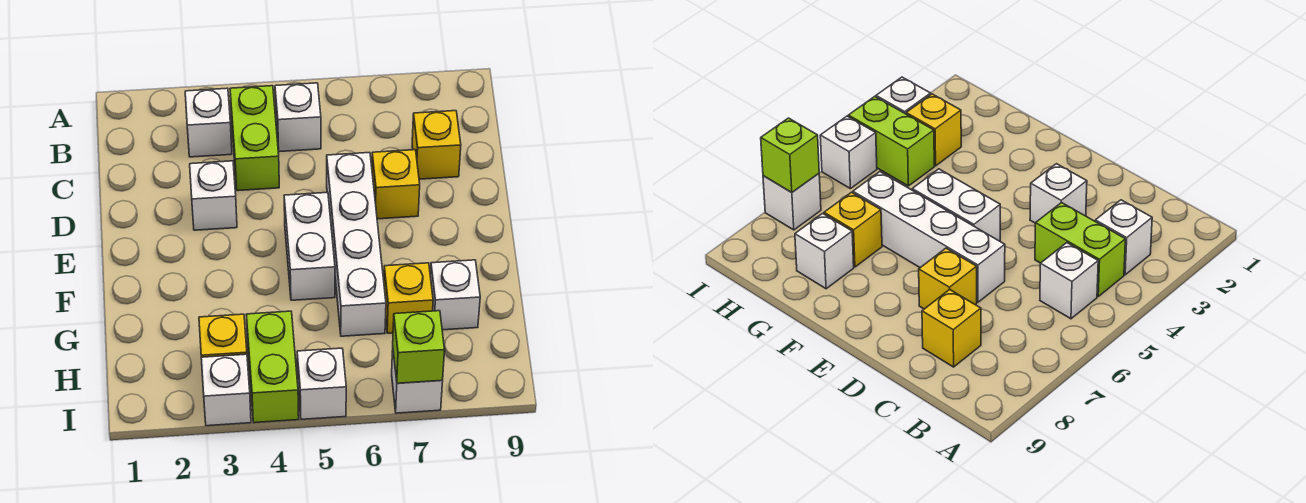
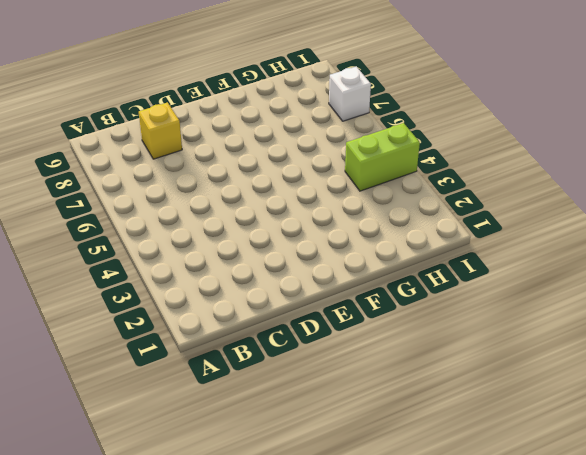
none -> white 1x1 brick [185,88,232,157]
none -> lime 1x2 brick [230,86,279,191]
none -> white 1x1 brick [275,83,321,152]

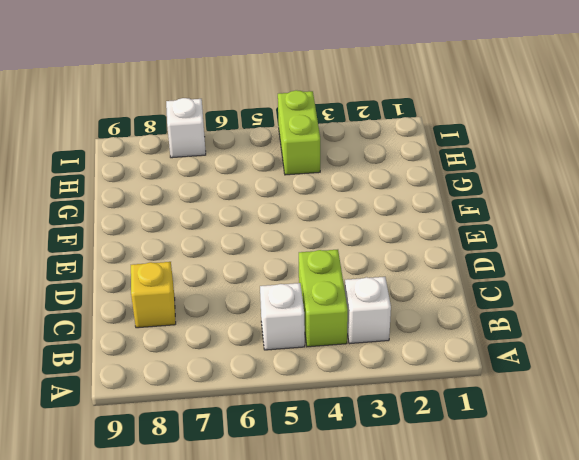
none -> white 1x1 brick [190,161,237,230]
none -> white 1x4 brick [327,153,386,336]
none -> yellow 1x1 brick [372,150,420,219]

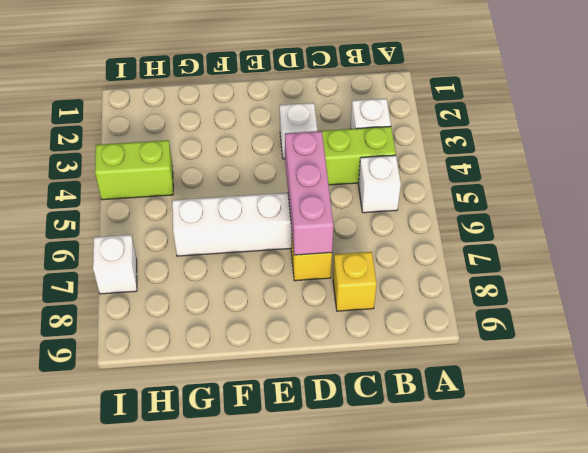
pink 1x3 brick [285,131,333,255] -> none
none -> white 1x2 brick [284,192,335,300]
none -> yellow 1x1 brick [384,263,433,333]
none -> white 1x1 brick [430,260,480,330]

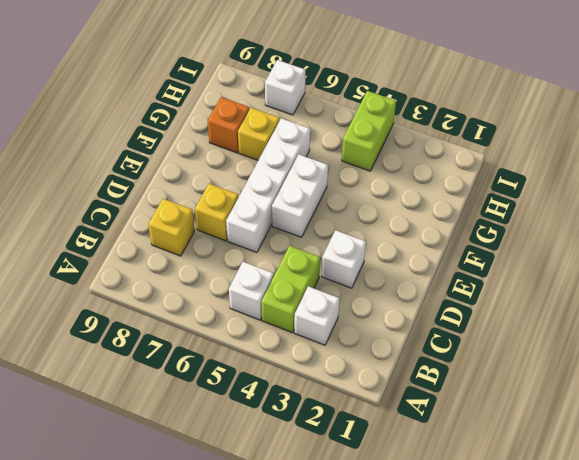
orange 1x1 brick [208,97,249,153] -> white 1x1 brick [430,260,480,330]
none -> yellow 1x1 brick [199,314,247,357]
none -> white 1x1 brick [201,354,251,426]
none -> white 1x1 brick [297,348,346,419]

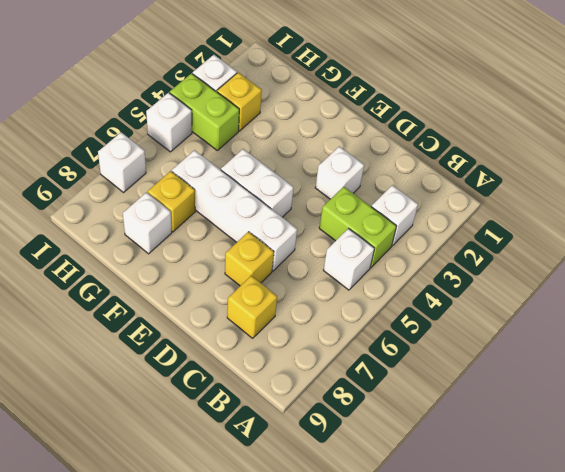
none -> lime 1x1 brick [393,311,445,383]

